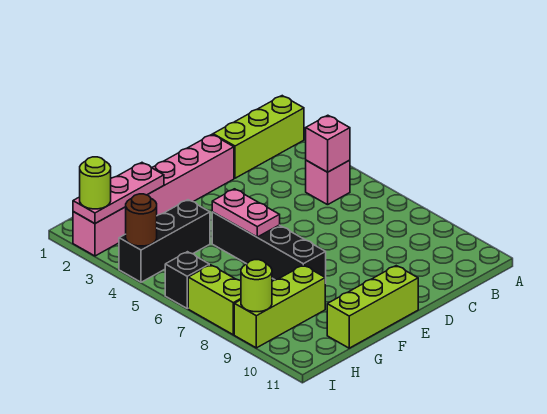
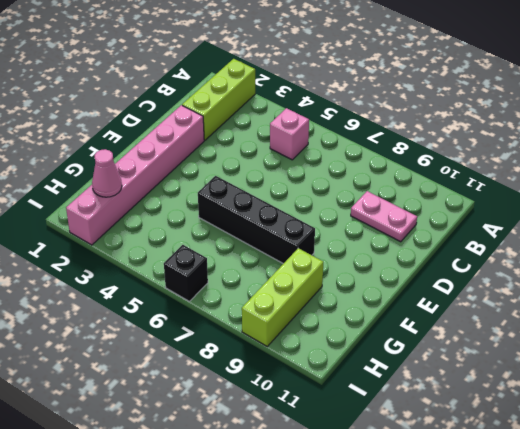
pink 1x2 plate [351,191,417,242] -> pink 1x2 plate moved to [212,189,280,237]
pink 1x1 cone [92,149,122,197] -> pink 1x3 plate [73,163,164,224]
none -> lime 1x3 brick [327,266,418,348]
none -> black 1x3 brick [119,200,210,282]
none -> lime 1x2 brick [188,265,241,335]

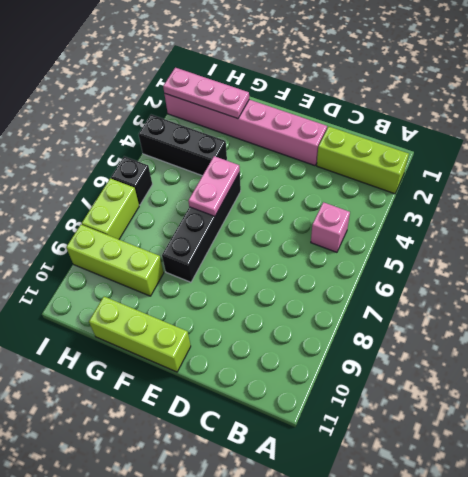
none -> pink 1x1 brick [306,115,350,172]
none -> brown 1x1 round brick [126,194,157,246]
none -> lime 1x1 round brick [241,260,272,312]

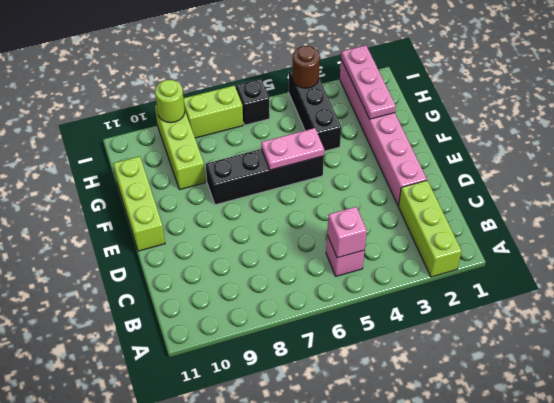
none -> lime 1x1 round brick [80,157,111,209]

